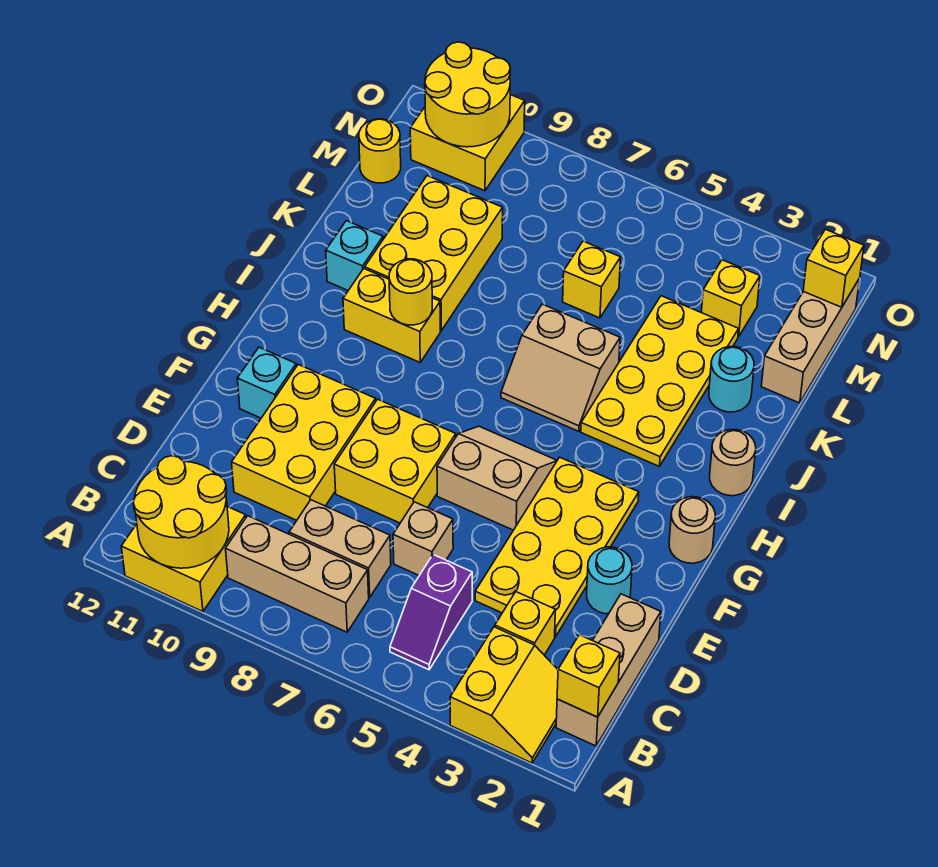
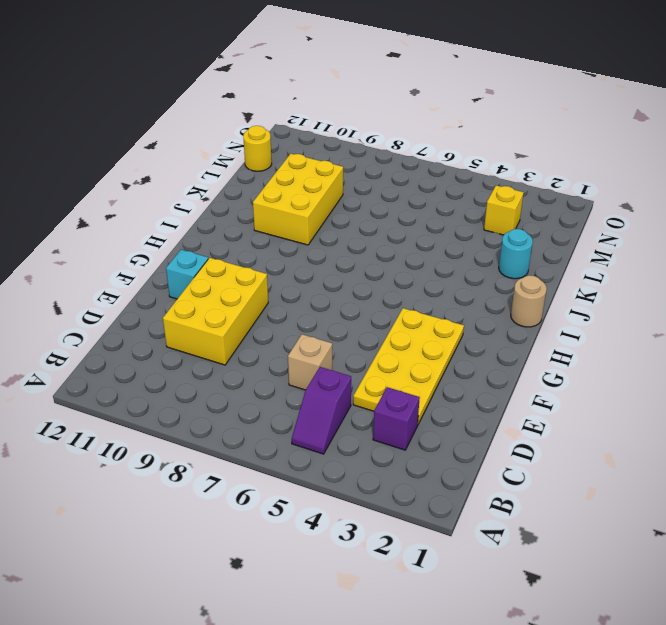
purple 1x1 brick [373,387,420,450] -> yellow 1x1 brick [495,592,555,655]
none -> yellow 2x2 slope [450,627,558,763]
none -> yellow 2x2 brick [121,507,246,612]
none -> tan 1x3 brick [556,594,661,746]
none -> tan 1x3 brick [226,516,369,632]

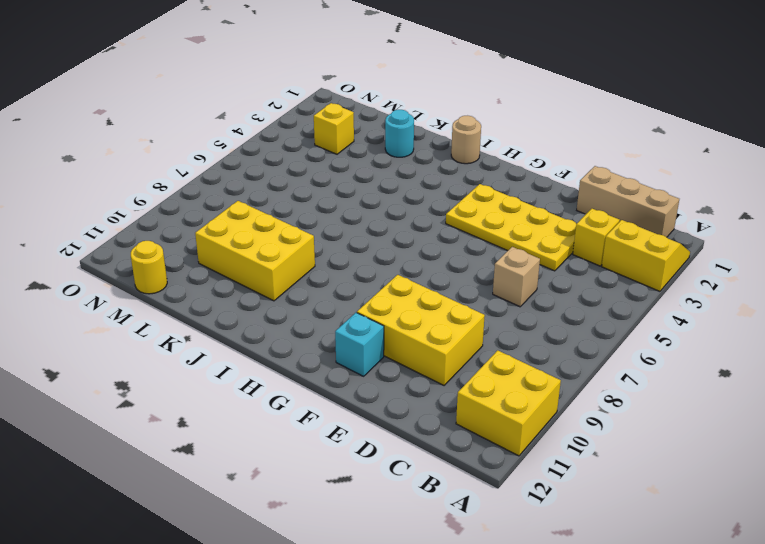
none -> purple 1x2 slope [390,555,472,670]
none -> tan 1x3 brick [226,516,369,632]
none -> tan 1x2 brick [289,500,391,598]
none -> cyan 1x1 round brick [587,547,632,614]

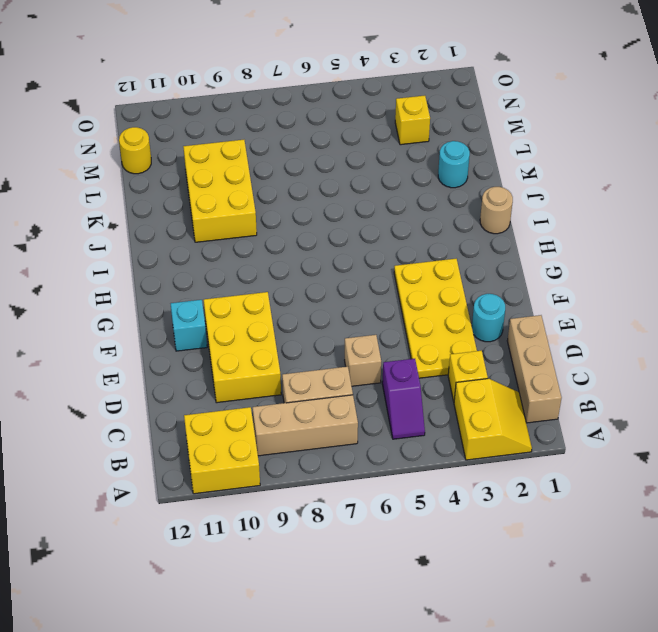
none -> yellow 2x2 brick [334,399,456,523]
none -> tan 2x2 slope [437,426,557,530]
none -> tan 1x1 round brick [669,497,715,563]
none -> yellow 2x4 plate [581,296,739,466]

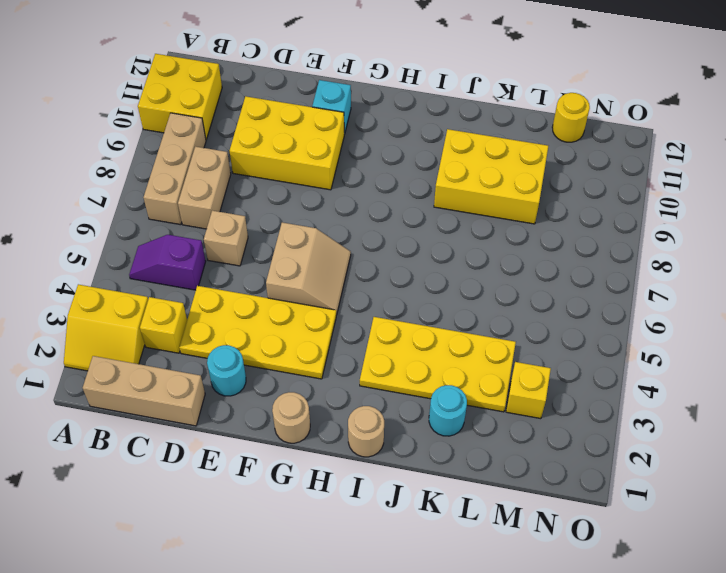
none -> yellow 2x2 brick [334,399,456,523]
none -> tan 2x2 slope [501,304,620,431]
none -> yellow 1x2 brick [343,269,440,362]
none -> cyan 1x1 brick [326,221,383,290]

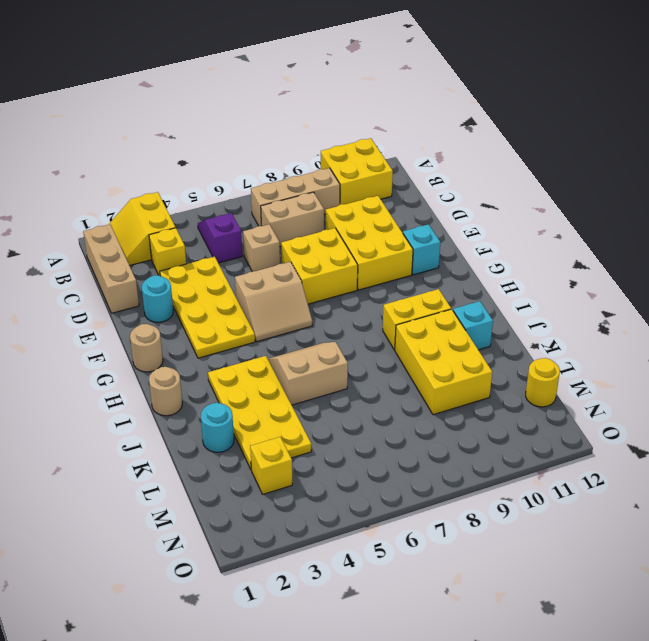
none -> tan 1x3 brick [761,278,860,403]
none -> yellow 1x1 brick [563,241,621,318]
none -> yellow 2x2 brick [410,95,525,191]
none -> yellow 2x2 round brick [133,456,229,568]

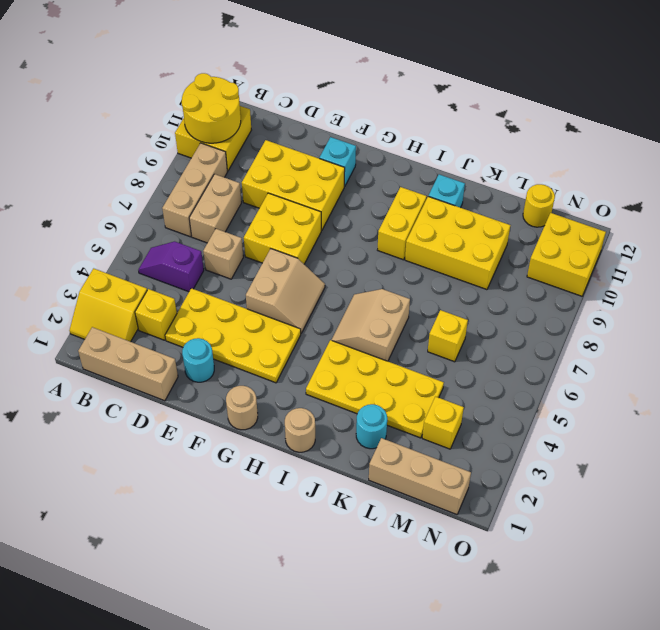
none -> yellow 1x1 brick [557,635,620,717]
none -> yellow 1x1 round brick [389,259,432,325]
none -> yellow 1x1 brick [803,229,864,307]
none -> yellow 2x2 round brick [425,42,510,147]

